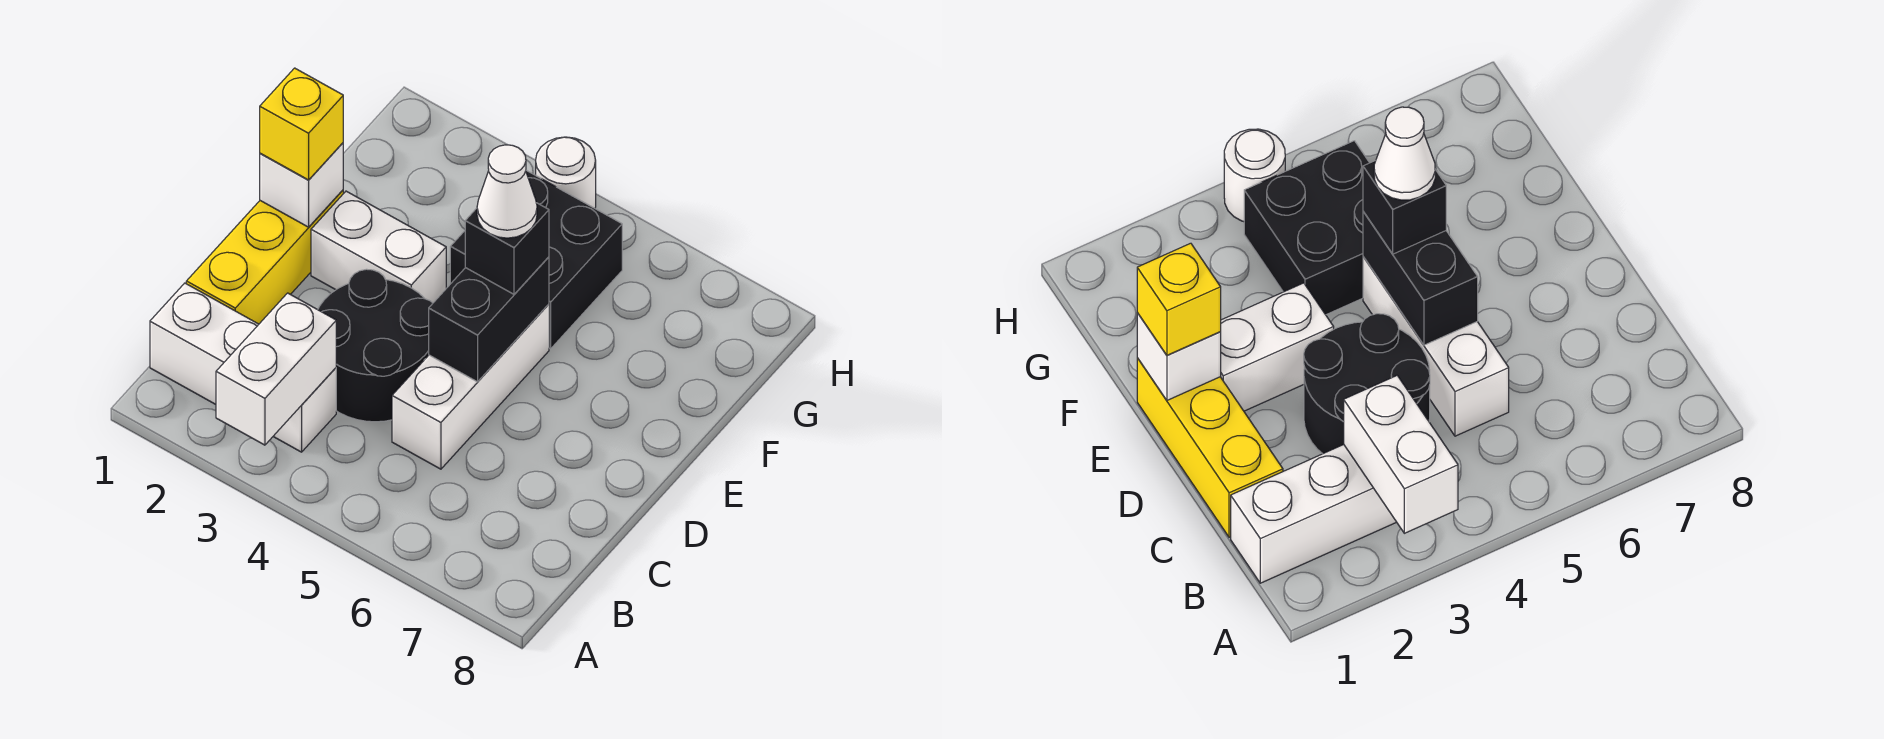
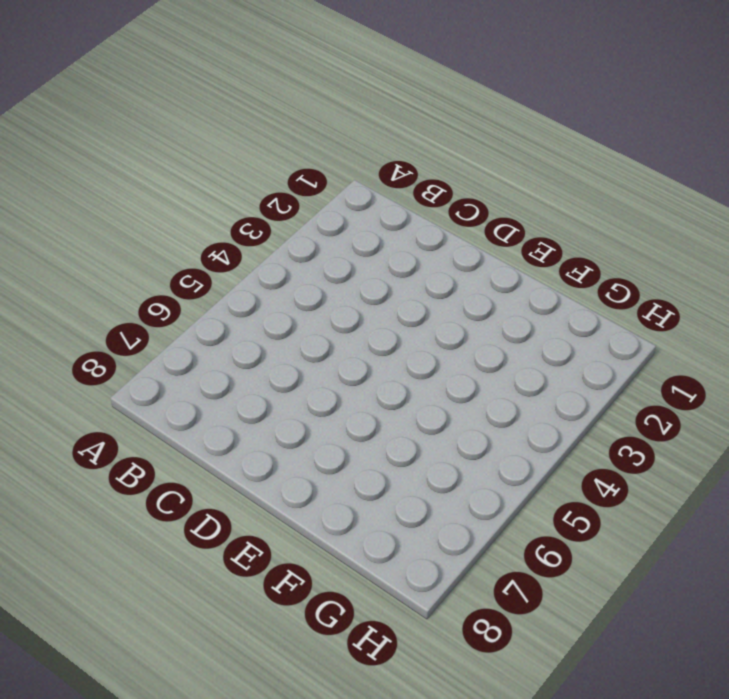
none -> white 1x3 brick [150,283,336,452]
none -> yellow 1x3 brick [186,190,343,324]
none -> black 2x2 round brick [318,269,433,422]

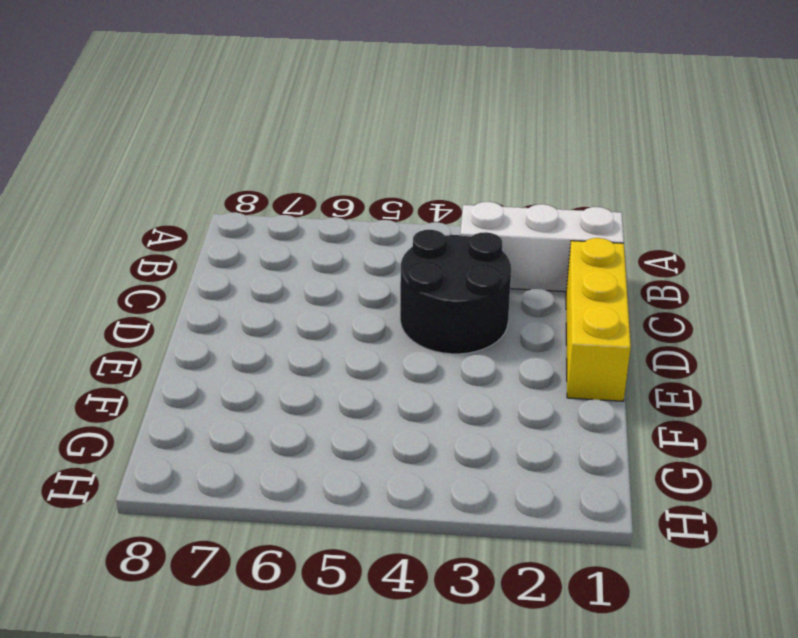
none -> white 1x3 brick [392,304,549,469]
none -> white 1x2 brick [311,191,446,303]
none -> black 2x2 brick [450,170,622,349]

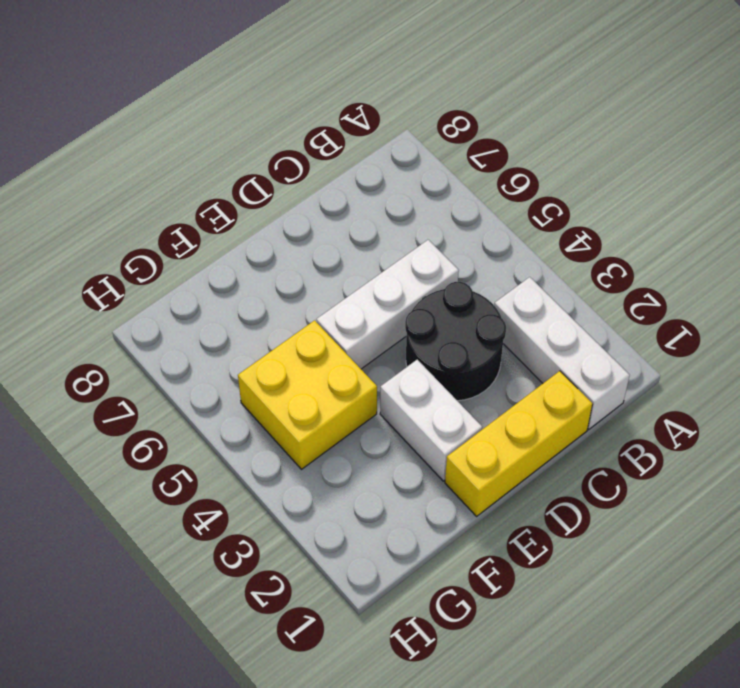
yellow 2x2 brick [238,320,377,469] -> black 2x2 brick [450,170,622,349]
none -> white 1x1 round brick [536,137,596,208]
none -> white 1x2 brick [216,293,336,445]
none -> black 1x2 brick [429,257,549,382]

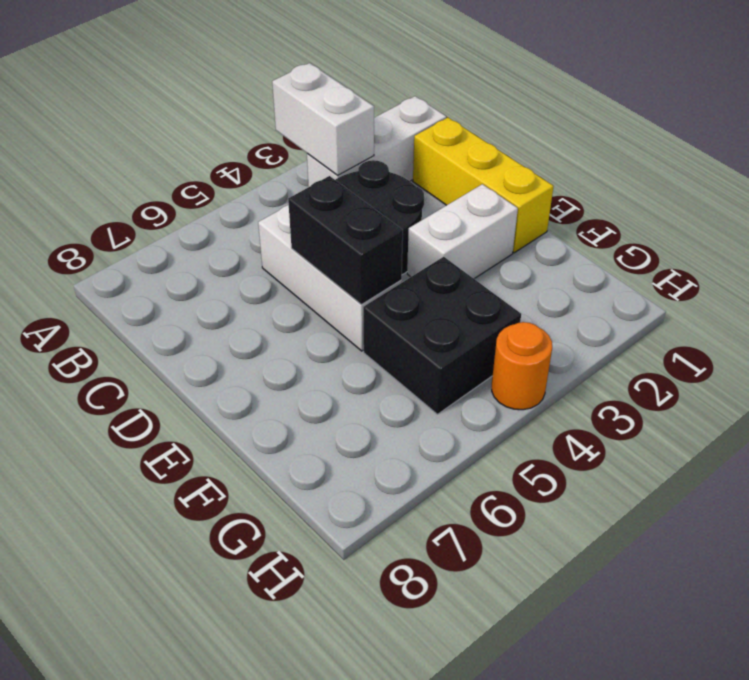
orange 1x1 round brick [492,322,552,410] -> white 1x1 round brick [536,137,596,208]
none -> white 1x1 brick [260,143,343,227]
none -> yellow 1x1 brick [260,68,343,180]
none -> black 1x1 brick [465,203,549,294]

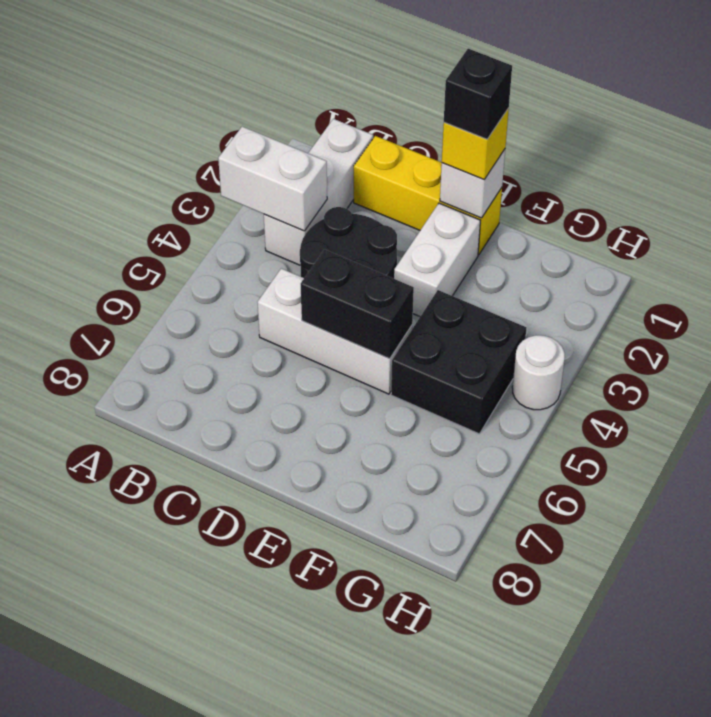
black 1x1 brick [444,49,512,139] -> black 1x1 brick moved to [465,203,549,294]
none -> white 1x1 cone [477,145,537,238]

